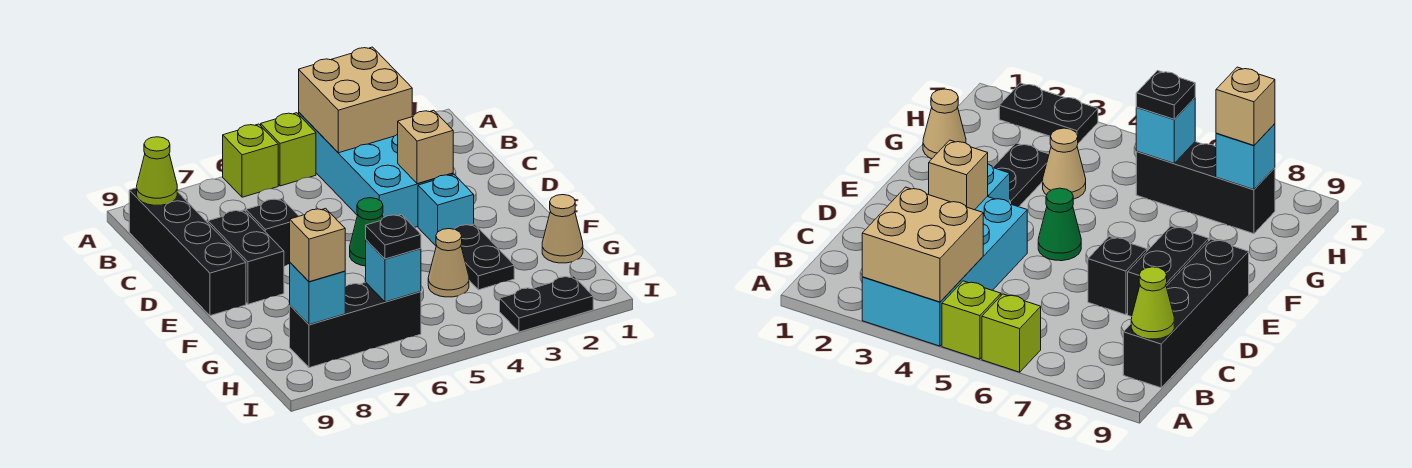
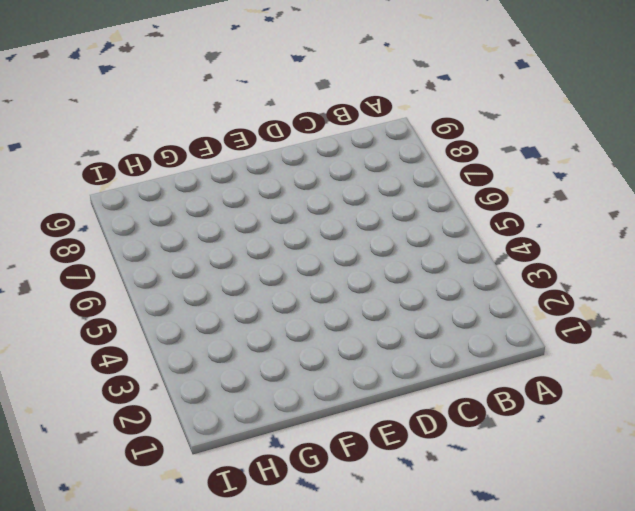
none -> cyan 2x4 brick [299,113,453,227]
none -> lime 1x1 brick [261,113,316,186]
none -> lime 1x1 brick [223,124,278,197]

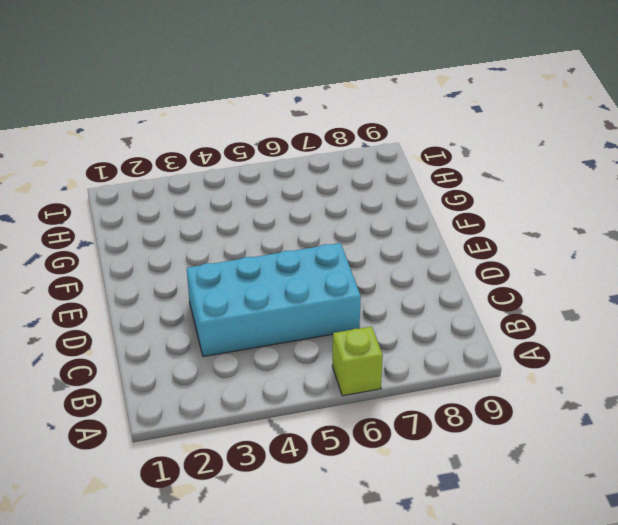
cyan 2x4 brick [187,243,361,357] -> cyan 2x4 brick turned to [299,113,453,227]
none -> lime 1x1 brick [261,113,316,186]
none -> black 1x4 brick [129,188,246,316]
none -> black 1x1 brick [246,199,299,266]

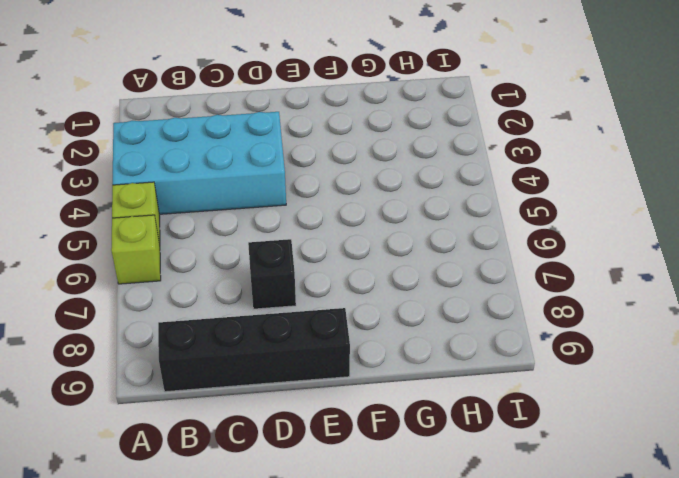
none -> black 1x2 brick [208,210,284,304]
none -> cyan 1x1 brick [418,174,474,246]
none -> green 1x1 cone [350,198,383,266]

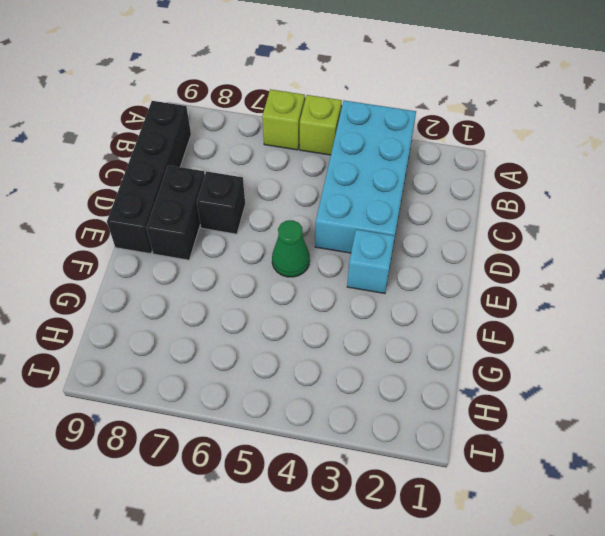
none -> black 1x2 plate [455,224,514,290]
none -> tan 1x1 cone [542,195,583,263]
none -> tan 1x1 cone [428,229,469,297]

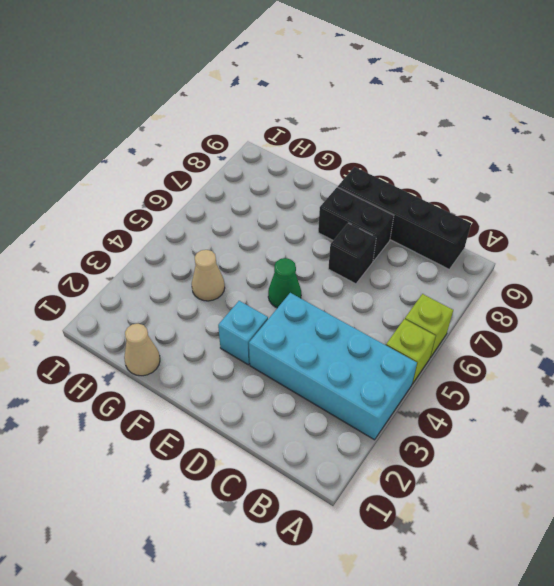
none -> black 1x2 plate [455,224,514,290]
none -> black 1x3 brick [290,282,421,368]
none -> black 1x2 plate [500,276,593,332]

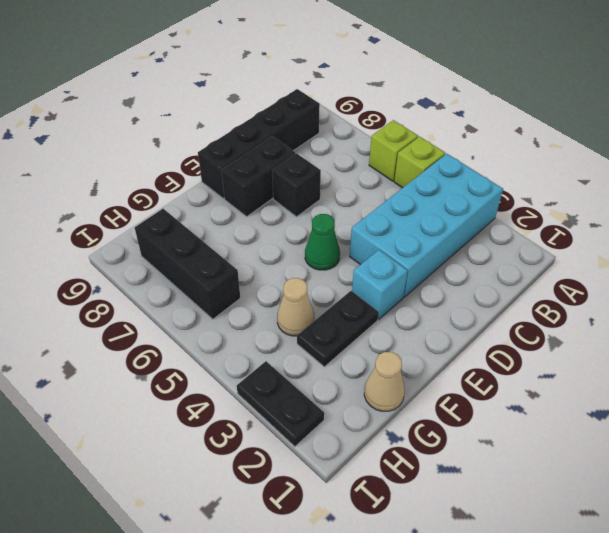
none -> tan 2x2 brick [299,47,412,153]
none -> lime 1x1 cone [137,137,177,205]
none -> tan 1x1 brick [398,110,453,184]

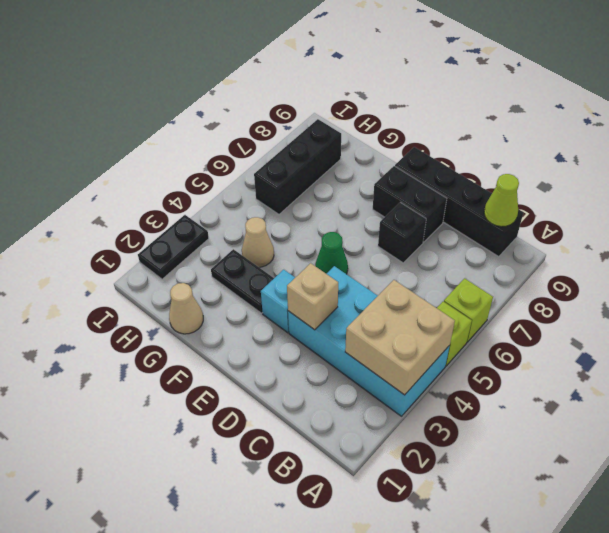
none -> cyan 1x1 brick [366,240,421,302]
none -> cyan 1x1 brick [290,263,345,325]
none -> black 1x1 plate [366,215,421,259]

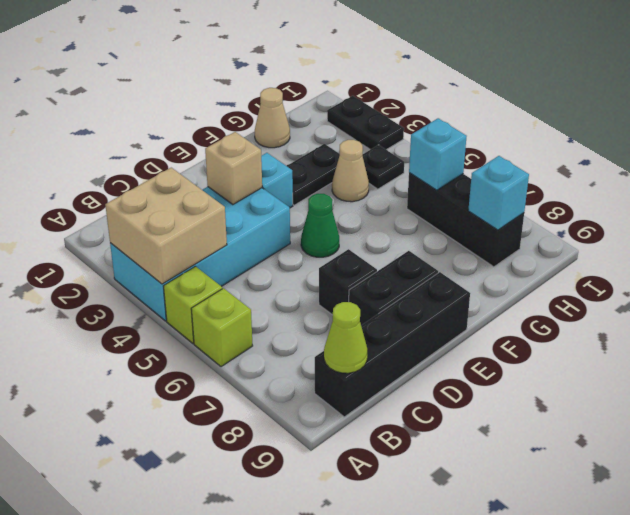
black 1x1 plate [363,145,404,189] -> black 1x1 plate moved to [366,215,421,259]
none -> tan 1x1 brick [290,208,345,282]

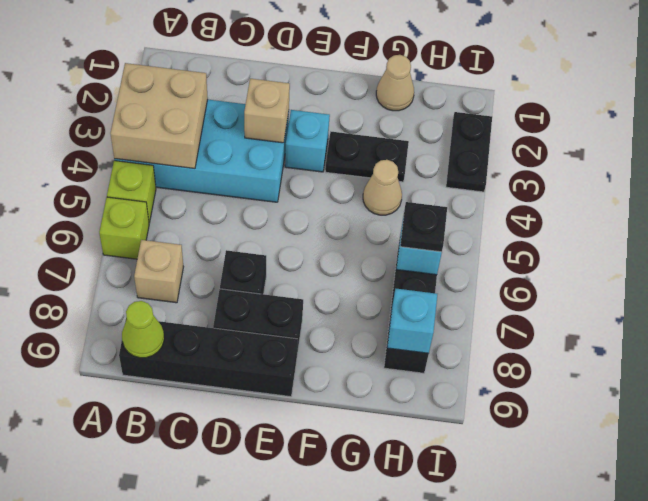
tan 1x1 brick [134,240,183,303] -> tan 1x1 brick moved to [290,208,345,282]
none -> green 1x1 cone [350,198,383,266]

